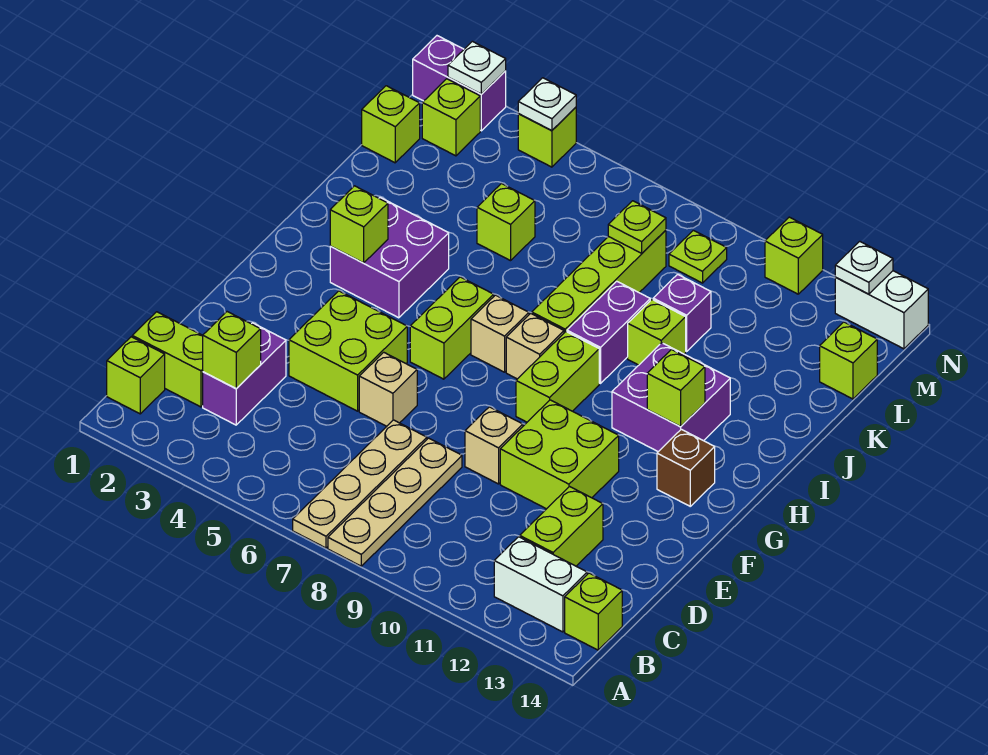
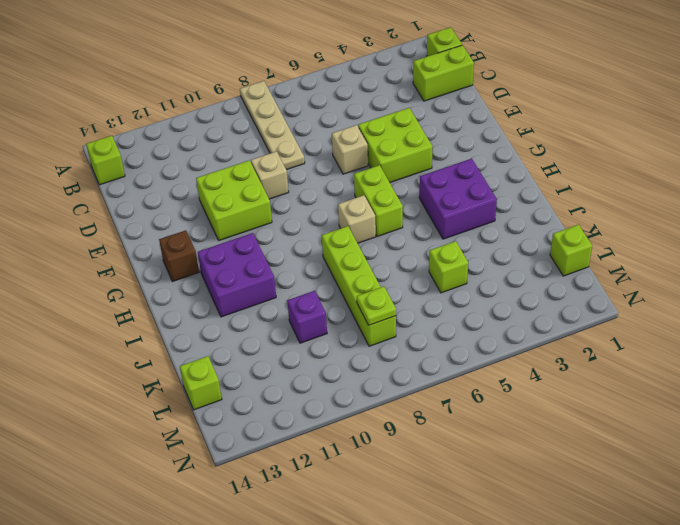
none -> tan 1x4 plate [293,420,427,548]
none -> white 1x2 brick [494,537,587,632]
none -> purple 1x2 brick [203,323,286,425]
none -> lime 1x2 brick [520,487,603,566]

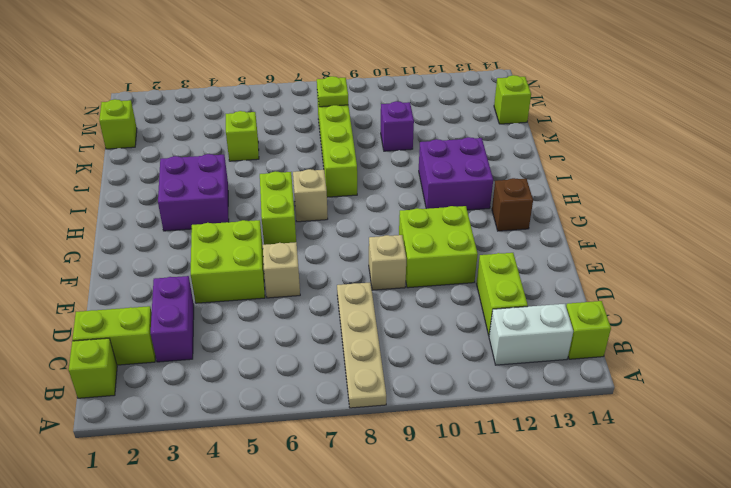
none -> tan 1x4 plate [293,420,427,548]
none -> lime 1x2 brick [516,332,599,422]
none -> tan 1x1 brick [506,313,564,379]
none -> purple 1x2 brick [567,281,650,384]

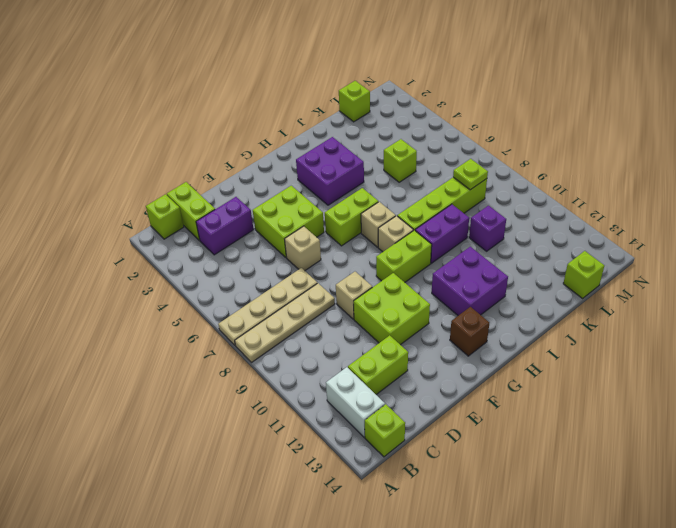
none -> lime 1x1 brick [628,300,686,365]
none -> lime 1x1 brick [422,79,480,156]
none -> lime 1x1 plate [669,230,727,283]
none -> purple 1x2 brick [413,36,506,131]

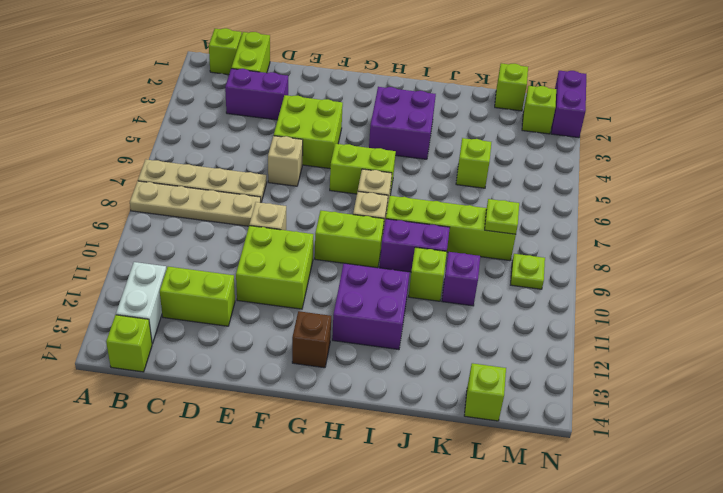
none -> lime 1x1 brick [518,107,576,167]
none -> lime 1x1 brick [765,217,823,294]
none -> white 1x2 brick [835,271,928,349]
none -> lime 1x1 brick [203,312,261,389]

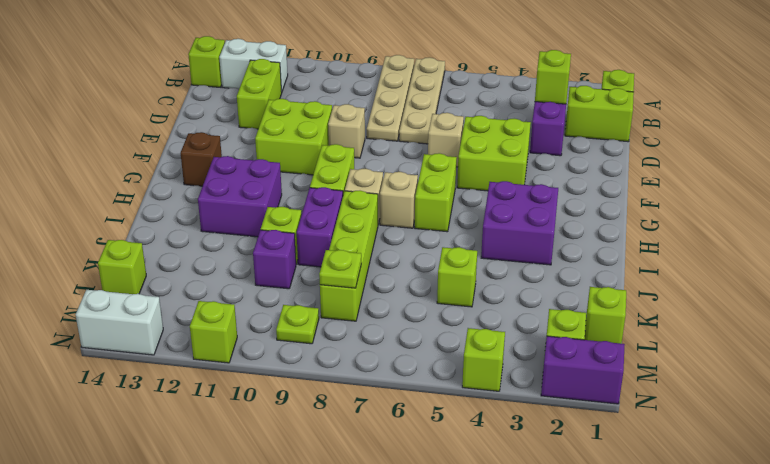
none -> lime 1x1 brick [330,186,388,263]
none -> lime 1x1 brick [647,350,705,426]
none -> white 1x1 plate [448,41,506,94]
none -> white 1x1 plate [518,78,576,130]

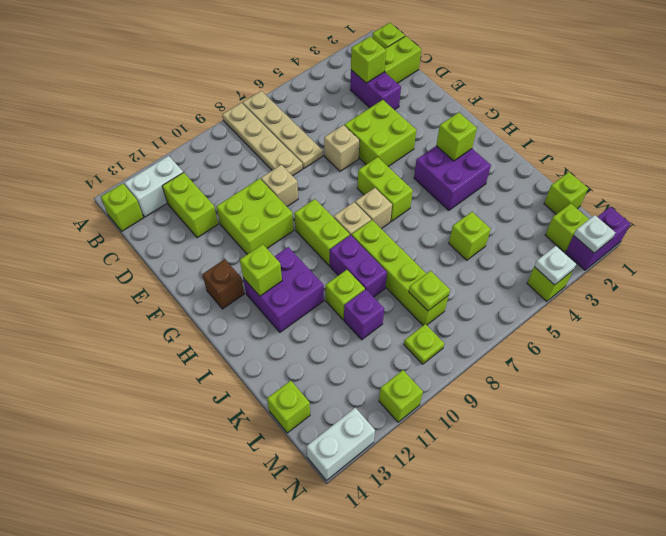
none -> white 1x1 plate [835,241,893,294]

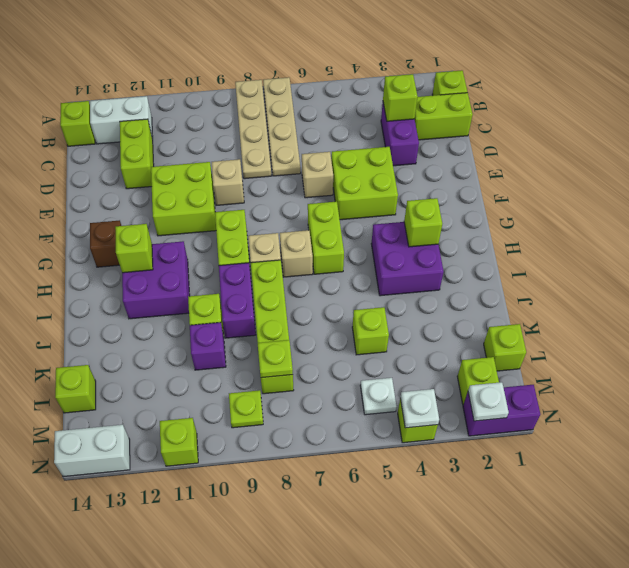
white 1x1 plate [360,378,397,415] -> white 1x1 plate moved to [835,241,893,294]

